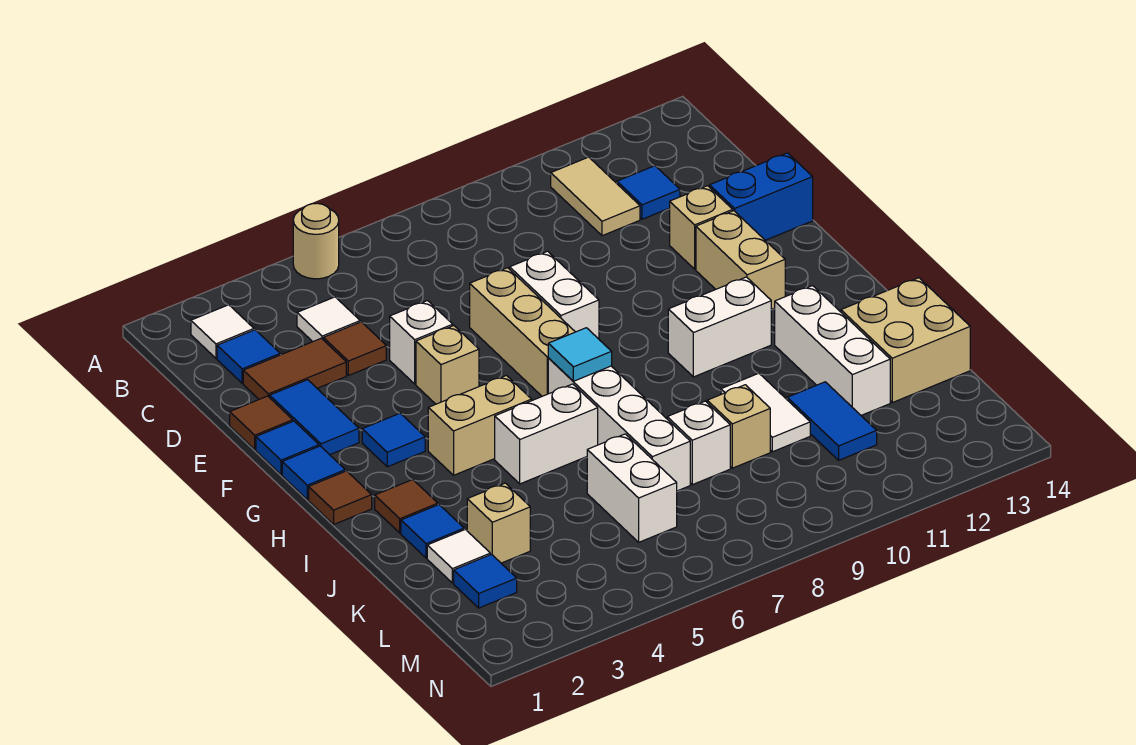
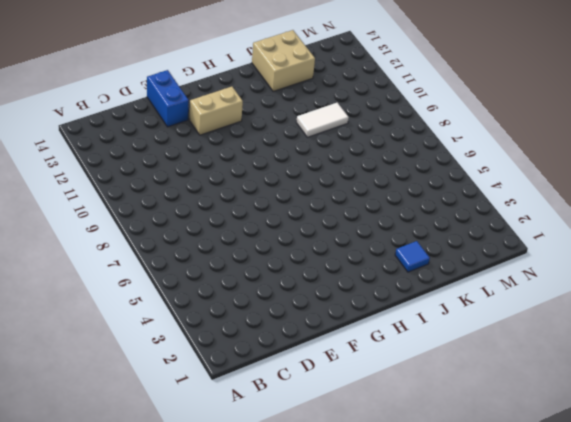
none -> tan 1x1 round brick [293,203,339,279]
none -> white 1x1 tile [191,305,254,358]
none -> tan 1x2 tile [551,157,640,236]
none -> blue 1x1 tile [217,330,280,383]

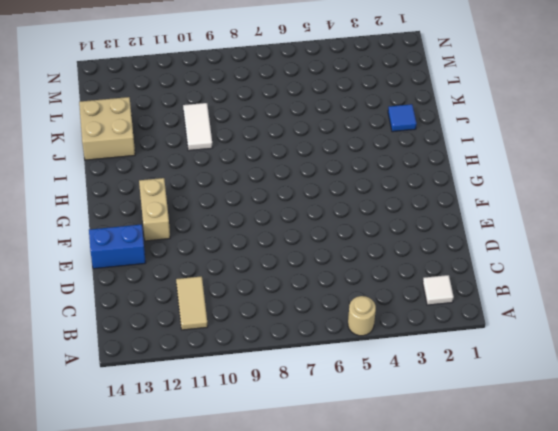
none -> blue 1x1 tile [217,330,280,383]
none -> white 1x1 tile [297,297,360,342]
none -> blue 1x1 tile [617,166,680,219]
none -> brown 1x2 tile [243,338,346,399]

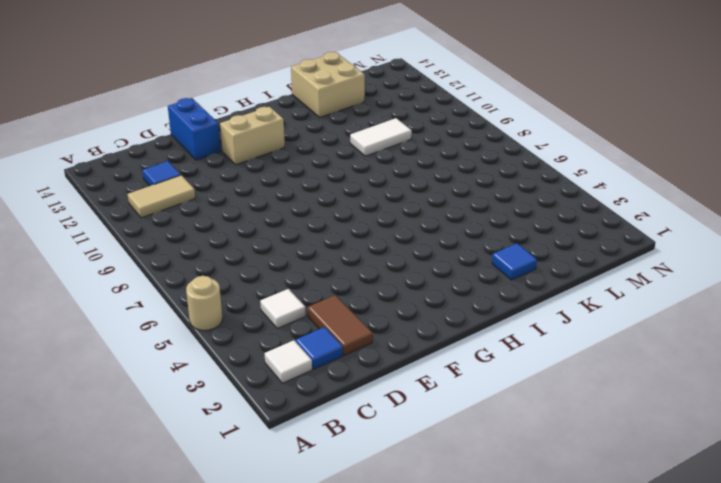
none -> brown 1x1 tile [323,322,386,376]
none -> brown 1x1 tile [230,396,293,450]
none -> blue 1x2 tile [270,380,359,455]
none -> white 1x1 brick [390,301,453,384]

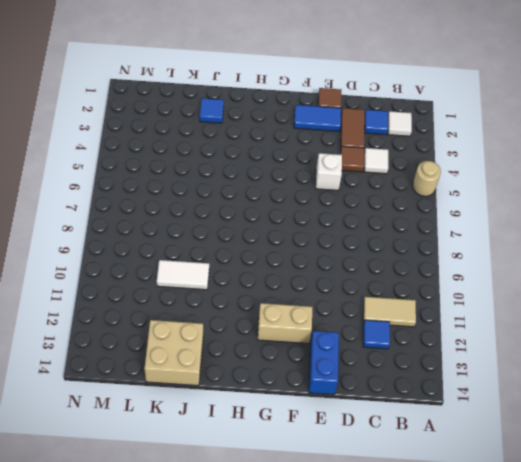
none -> tan 1x3 brick [470,268,575,396]
none -> white 1x2 brick [510,251,599,339]
none -> tan 1x1 brick [670,186,733,269]
none -> blue 1x1 tile [256,421,319,475]

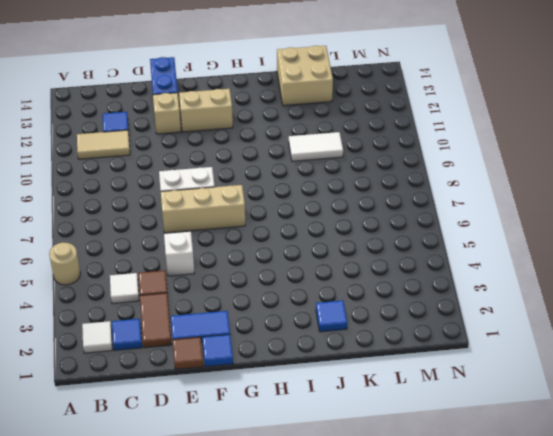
none -> tan 1x1 brick [416,326,479,404]
none -> blue 1x1 tile [282,446,345,500]
none -> blue 1x1 tile [362,413,425,467]
none -> brown 1x1 tile [309,471,372,524]

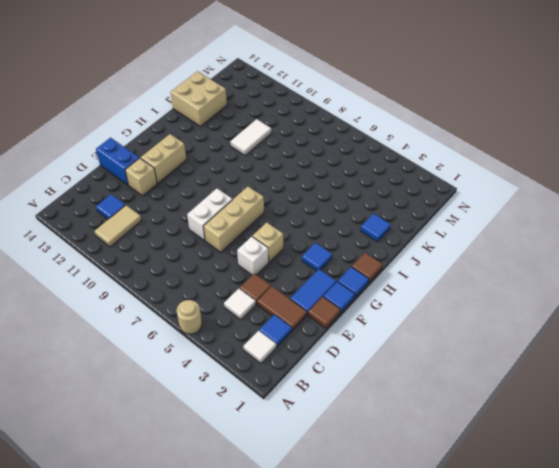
none -> tan 1x2 brick [428,375,532,475]
none -> white 1x4 brick [548,358,690,491]
none -> white 1x2 brick [668,277,771,377]
none -> brown 1x1 tile [375,480,438,533]

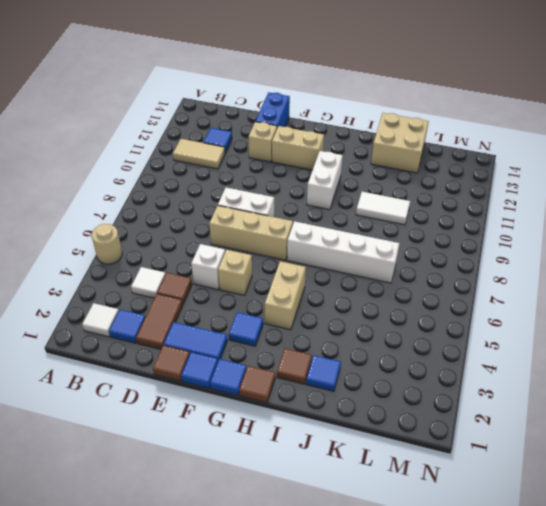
none -> white 1x2 brick [495,384,598,484]
none -> white 1x3 brick [775,286,890,415]
none -> white 1x1 tile [427,529,490,583]
none -> tan 1x1 brick [467,483,530,563]

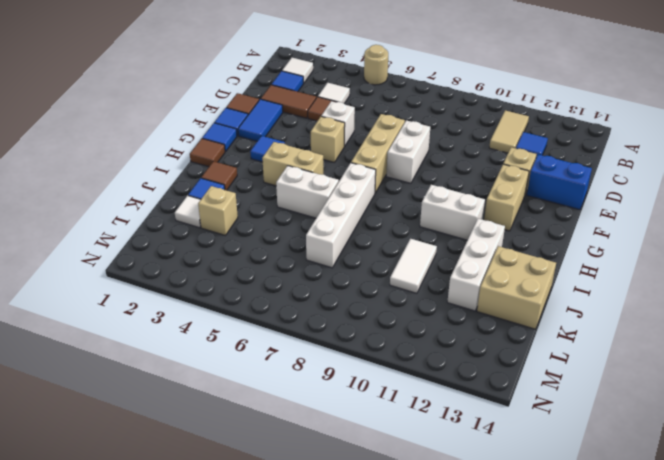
none -> white 1x2 brick [587,434,677,542]
none -> white 1x1 brick [667,401,730,485]
none -> tan 1x1 brick [707,385,770,468]
none -> blue 1x2 tile [787,382,877,460]

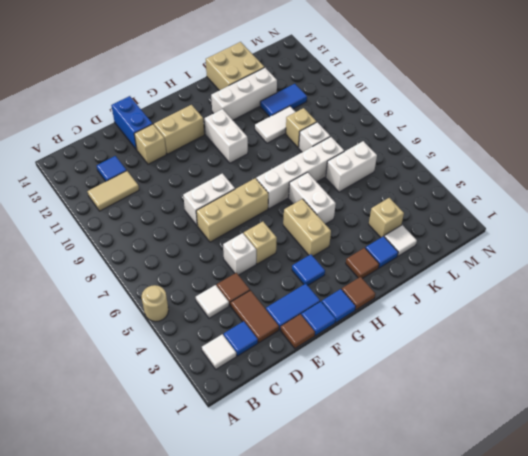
none -> blue 1x1 tile [454,554,517,608]
none -> cyan 1x1 tile [548,328,612,381]

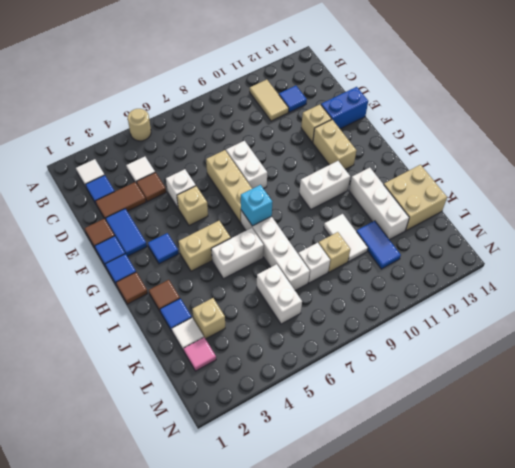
cyan 1x1 brick [241,185,272,226] -> cyan 1x1 tile [548,328,612,381]
pink 1x1 tile [184,338,216,371] -> blue 1x1 tile [454,554,517,608]

